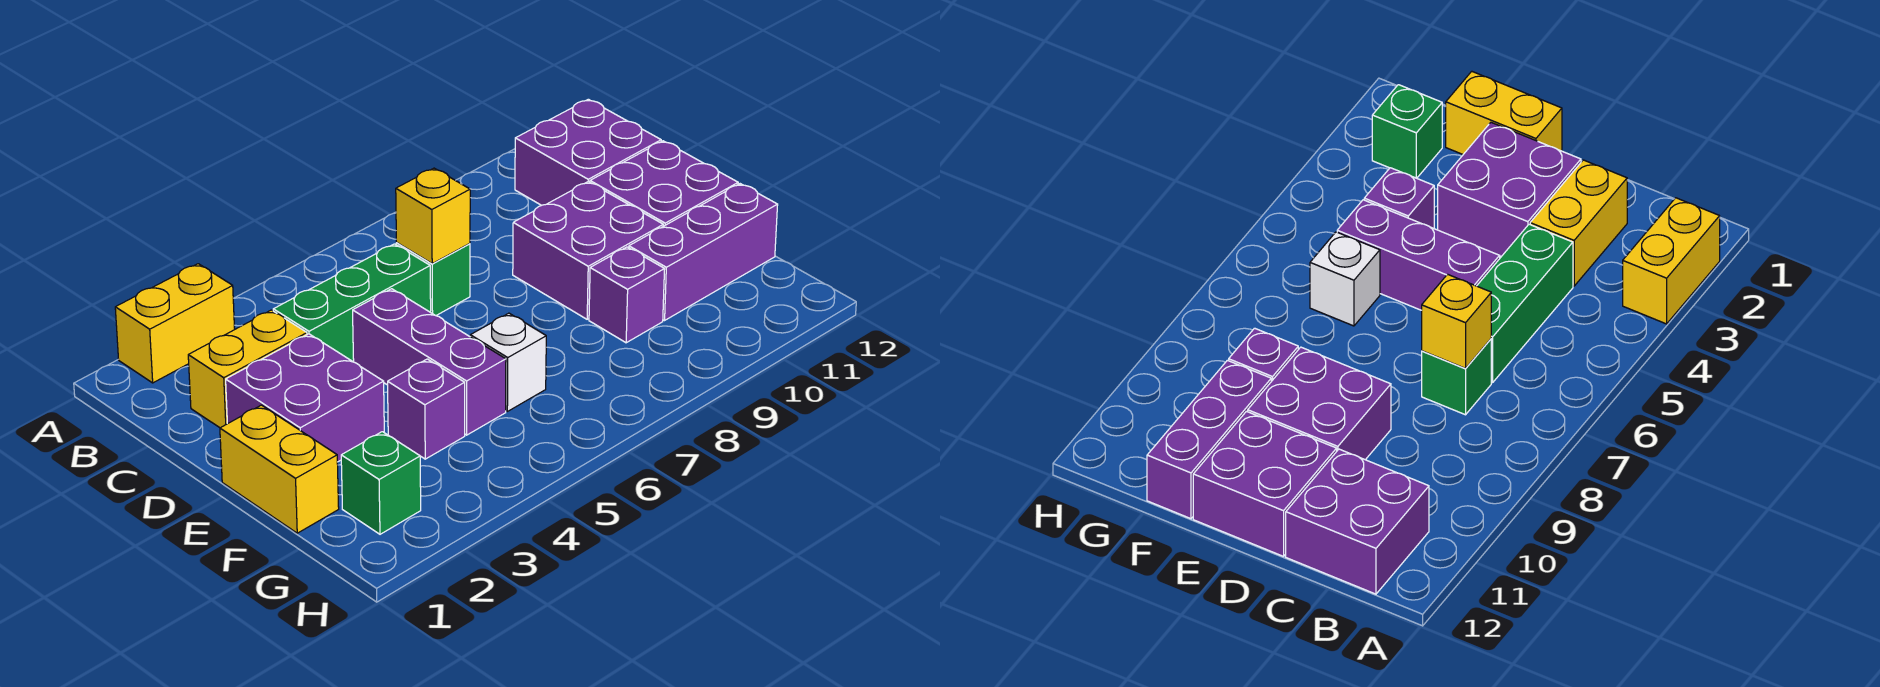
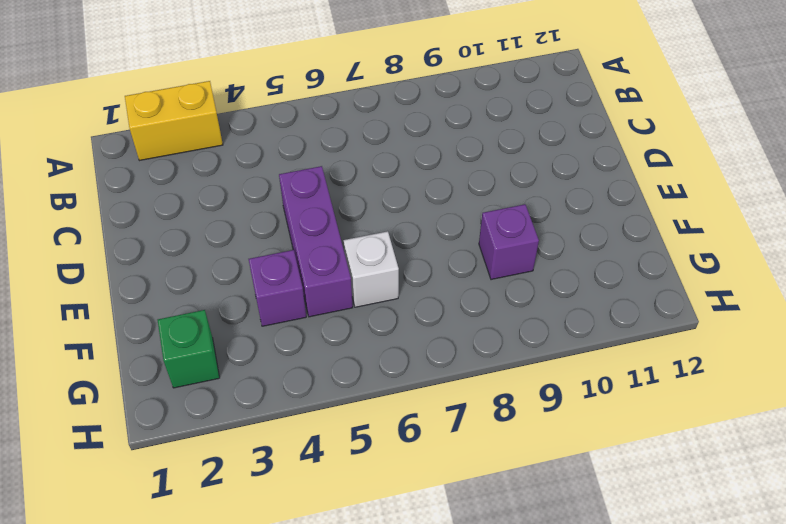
none -> purple 2x2 brick [515,99,661,205]
none -> yellow 1x2 brick [188,310,307,428]
none -> green 1x3 brick [273,244,431,362]

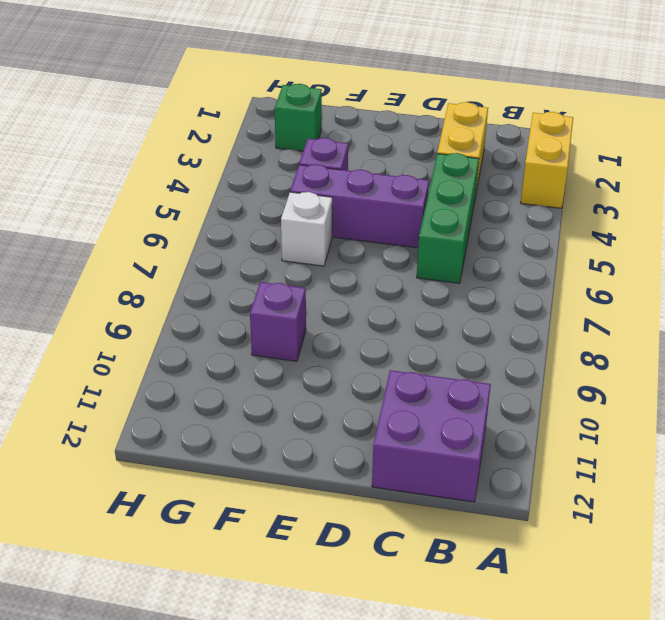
none -> green 1x1 brick [396,243,470,316]
none -> purple 2x2 brick [226,334,384,462]
none -> purple 2x2 brick [513,182,663,319]

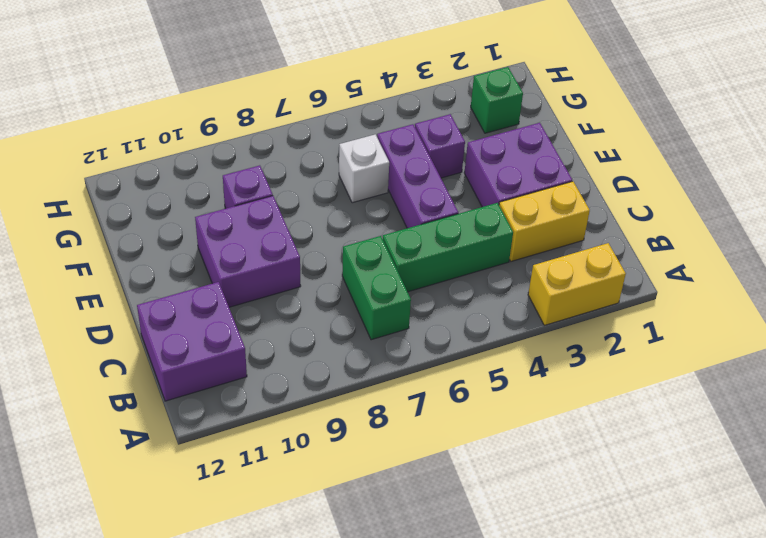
green 1x2 brick [342,236,411,340] -> green 1x1 brick [396,243,470,316]
none -> purple 2x2 brick [590,141,738,226]
none -> yellow 1x2 brick [220,405,339,533]
none -> purple 1x3 brick [629,184,778,320]

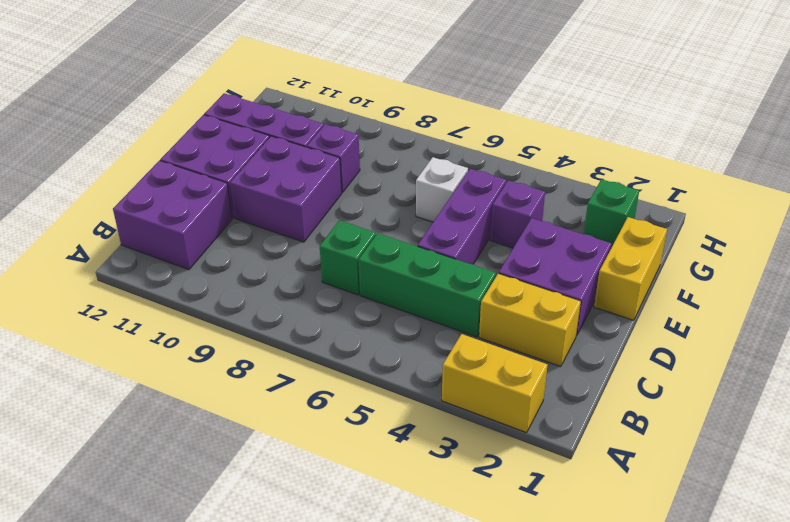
none -> yellow 1x1 brick [396,168,470,264]

